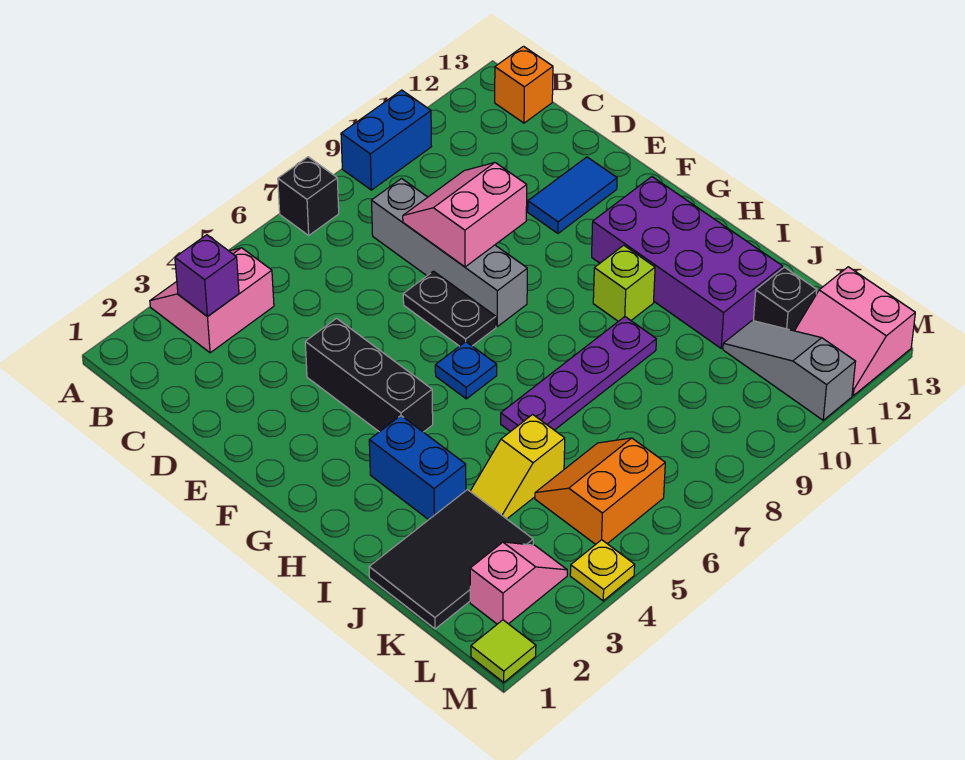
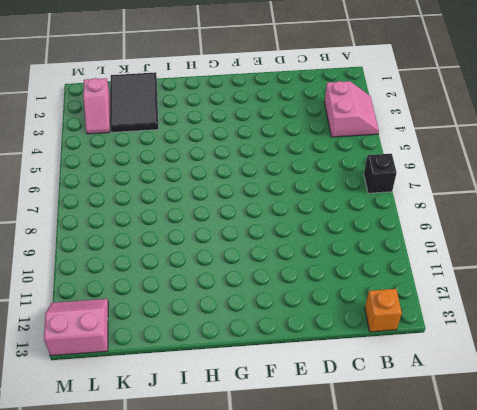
none -> blue 1x2 brick [341,90,432,190]
none -> grey 1x4 brick [371,179,527,327]
none -> black 1x3 brick [305,318,433,432]

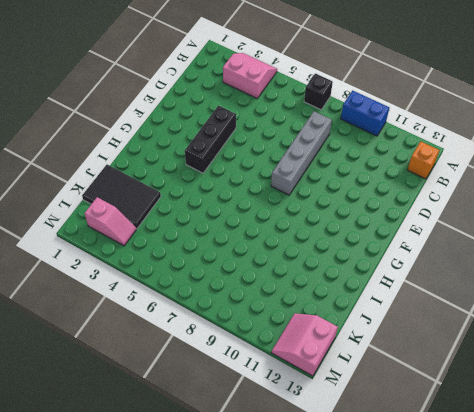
none -> black 1x2 plate [403,271,496,346]
none -> blue 1x2 tile [528,157,617,233]
none -> blue 1x1 plate [435,342,497,399]

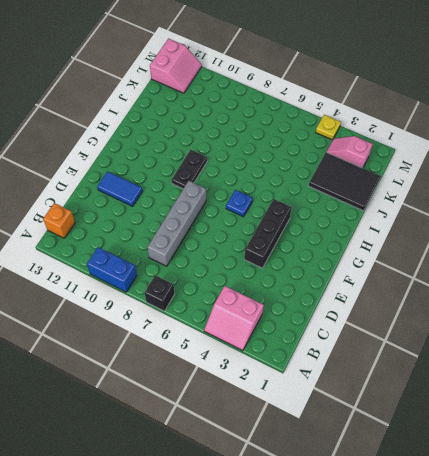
black 1x2 plate [171,150,207,189] -> black 1x2 plate moved to [403,271,496,346]
none -> purple 2x4 brick [592,177,783,348]
none -> blue 1x2 brick [369,416,466,520]
none -> lime 1x1 brick [593,245,655,321]

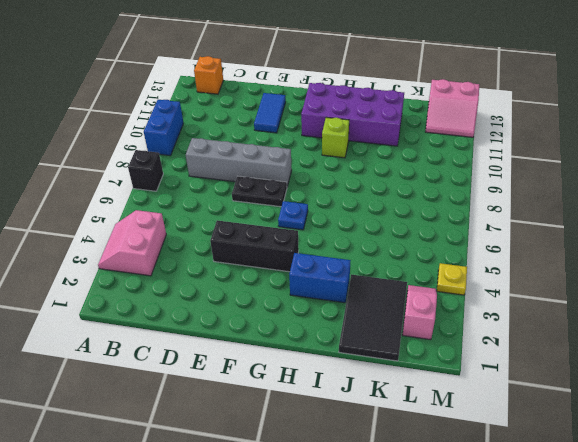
none -> purple 1x4 plate [501,317,656,432]
none -> yellow 1x2 slope [470,414,565,519]
none -> orange 2x2 slope [535,438,665,544]

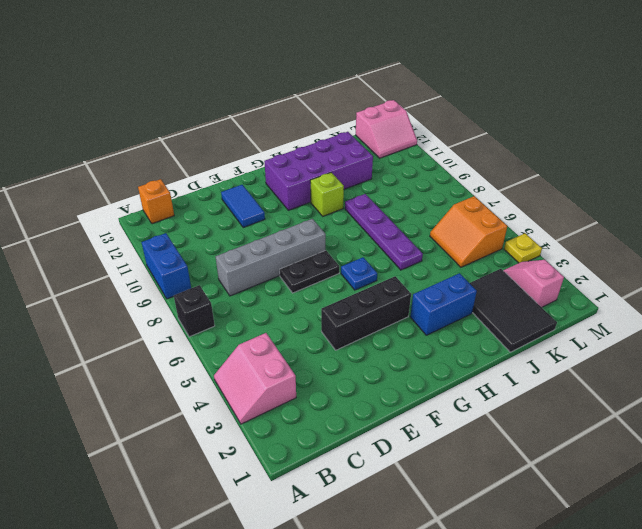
none -> yellow 1x2 slope [470,414,565,519]
none -> grey 1x3 slope [723,321,856,420]
none -> black 1x1 brick [753,267,817,331]

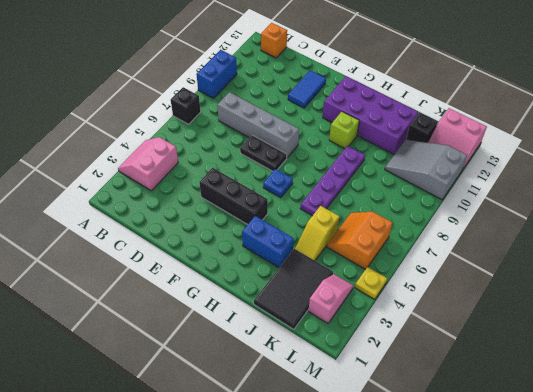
grey 2x3 slope [385,139,467,200] -> grey 1x3 slope [723,321,856,420]
none -> lime 1x1 tile [471,620,536,682]
none -> purple 1x1 brick [175,235,239,317]
none -> pink 2x2 slope [403,163,527,267]

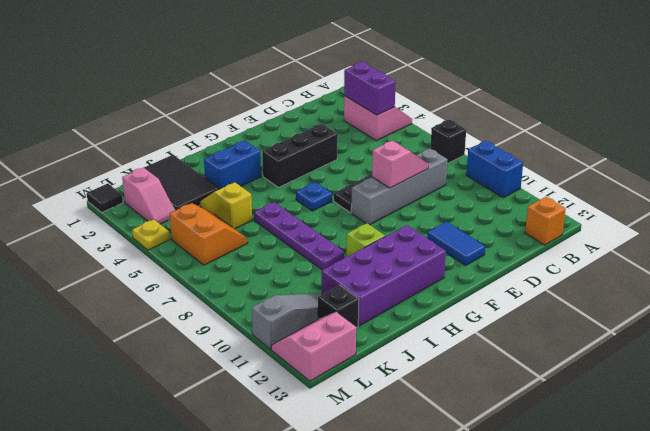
purple 1x2 brick [344,62,396,115] -> purple 1x1 brick [175,235,239,317]
pink 1x2 slope [372,141,429,188] -> pink 2x2 slope [403,163,527,267]
black 1x1 tile [87,184,123,212] -> lime 1x1 tile [471,620,536,682]

